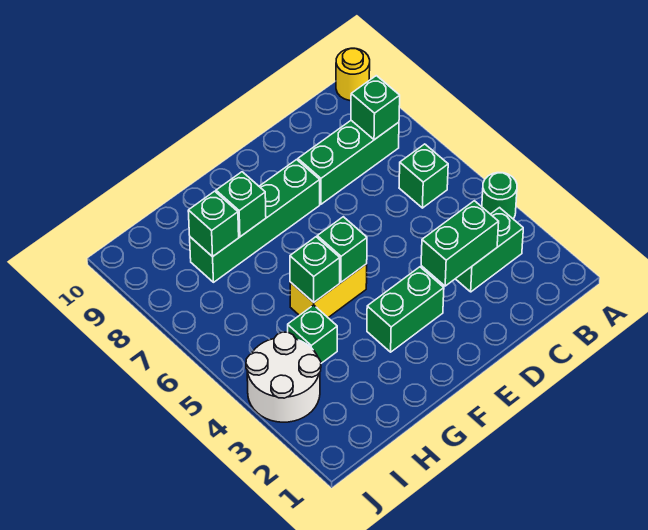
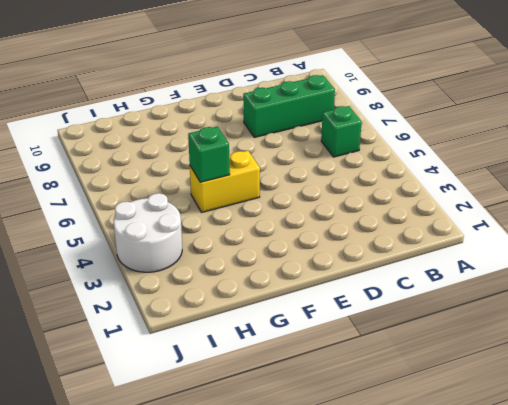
none -> green 1x1 round brick [482,173,517,219]
none -> yellow 1x1 round brick [336,48,370,101]
none -> green 1x2 brick [456,208,523,292]

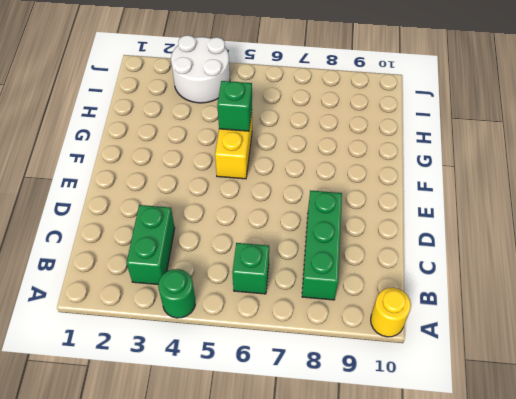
none -> green 1x2 brick [367,267,444,352]
none -> green 1x4 brick [190,160,320,282]
none -> green 1x1 brick [288,305,337,363]

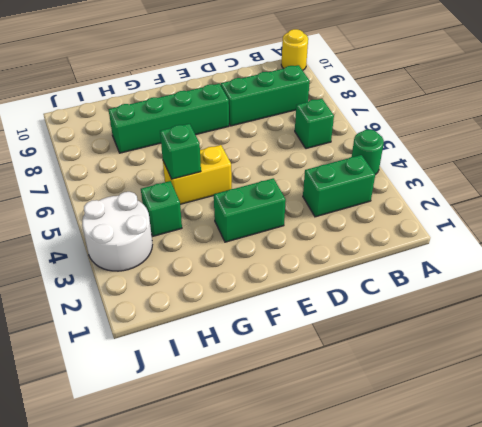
none -> green 1x1 brick [351,76,400,140]
none -> green 1x2 brick [421,201,499,286]
none -> green 1x1 brick [317,217,367,282]

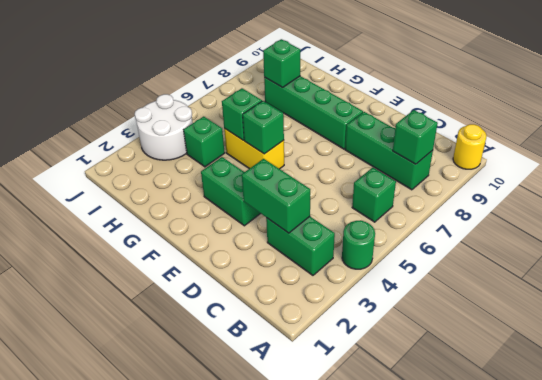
none -> green 1x1 brick [216,172,266,237]

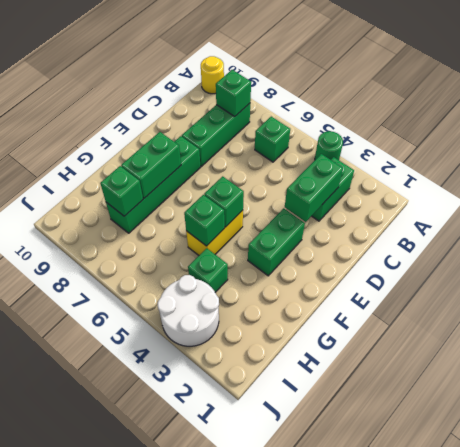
green 1x2 brick [121,132,181,198] -> green 1x1 brick [216,172,266,237]

